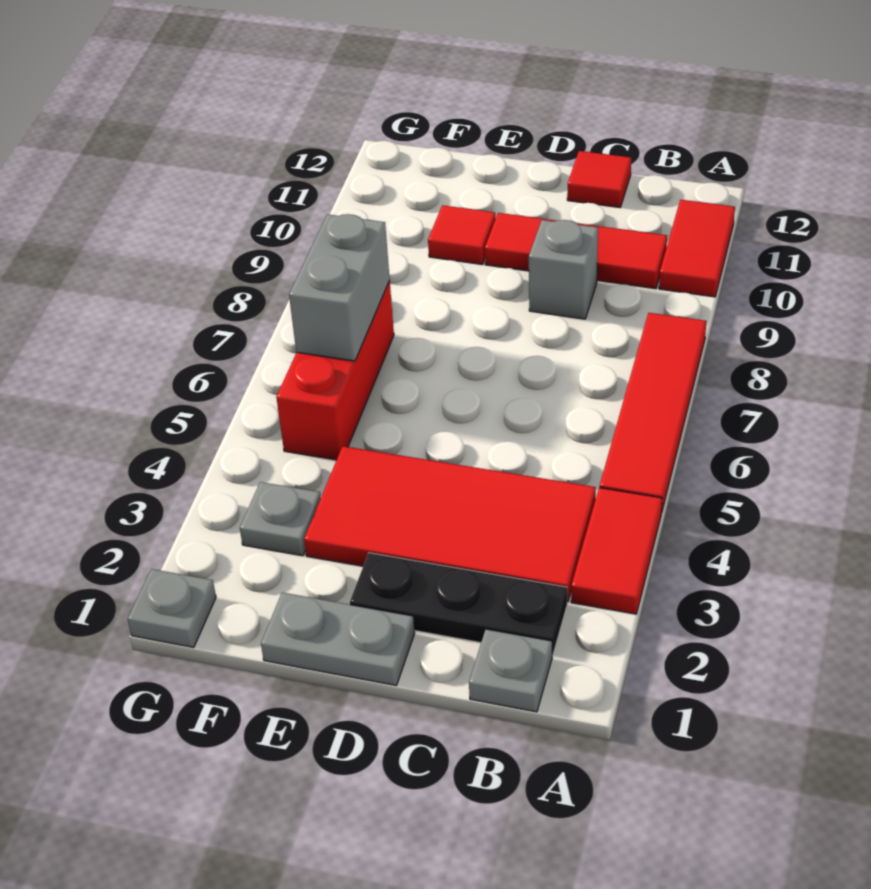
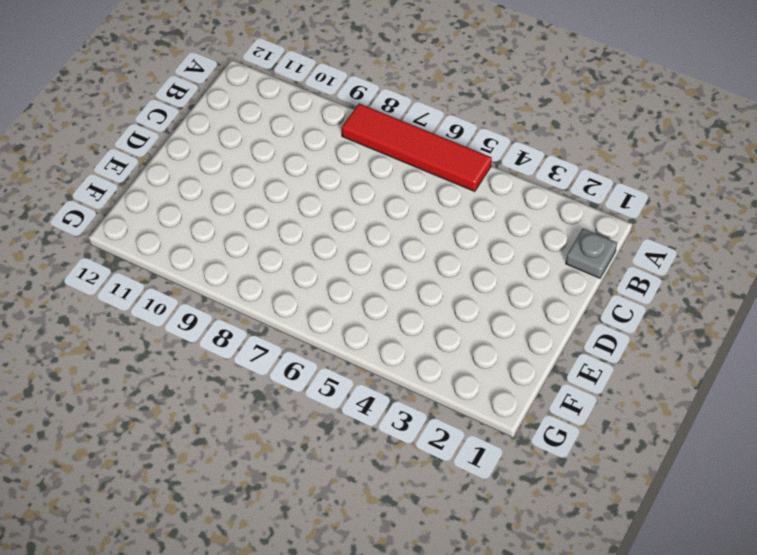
none -> red 1x2 tile [571,488,662,614]
none -> red 1x2 tile [659,200,735,297]
none -> black 1x3 plate [350,553,567,656]

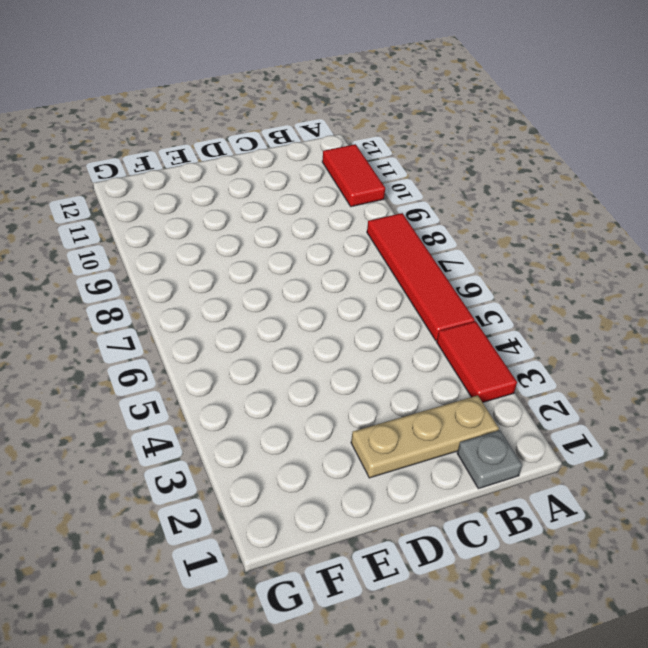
tan 1x3 plate [351,395,499,478] -> black 1x3 plate [350,553,567,656]
none -> red 2x4 tile [304,446,596,602]
none -> red 1x3 tile [485,213,667,289]
none -> grey 1x1 brick [529,220,598,319]

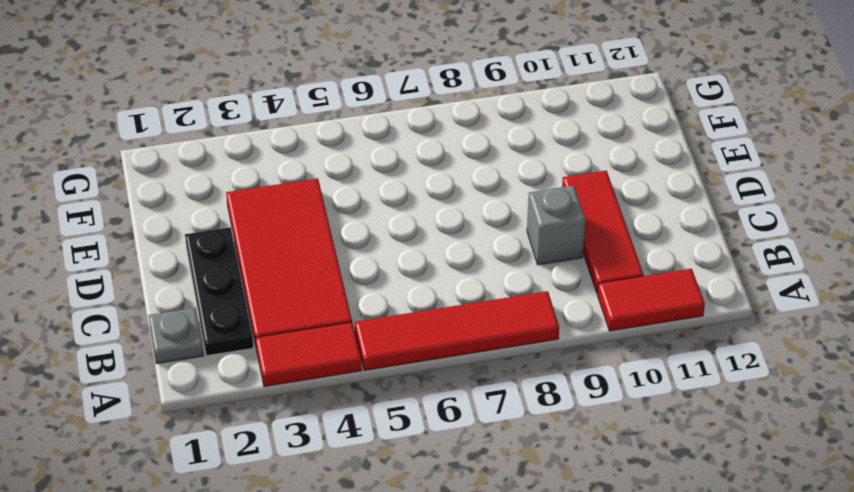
none -> red 1x1 tile [567,151,631,207]
none -> grey 1x2 plate [261,593,415,685]
none -> red 1x1 tile [428,205,496,264]

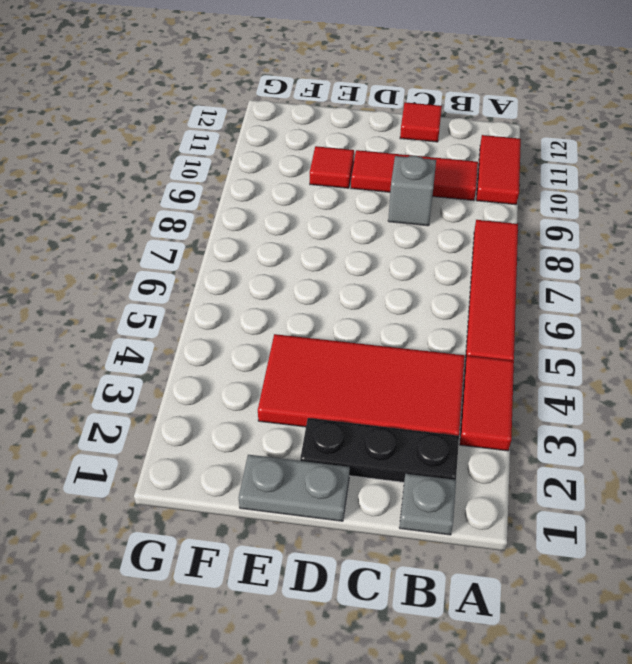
none -> grey 1x1 plate [240,482,321,556]
none -> red 1x3 brick [276,281,394,460]
none -> grey 1x1 plate [128,569,216,647]

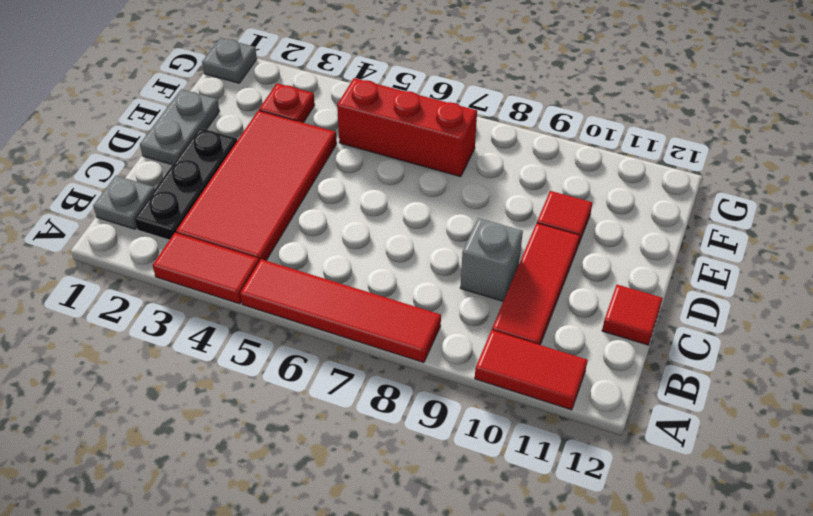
red 1x1 plate [259,83,315,123] -> grey 1x1 plate [240,482,321,556]
none -> grey 1x2 brick [289,214,390,361]

